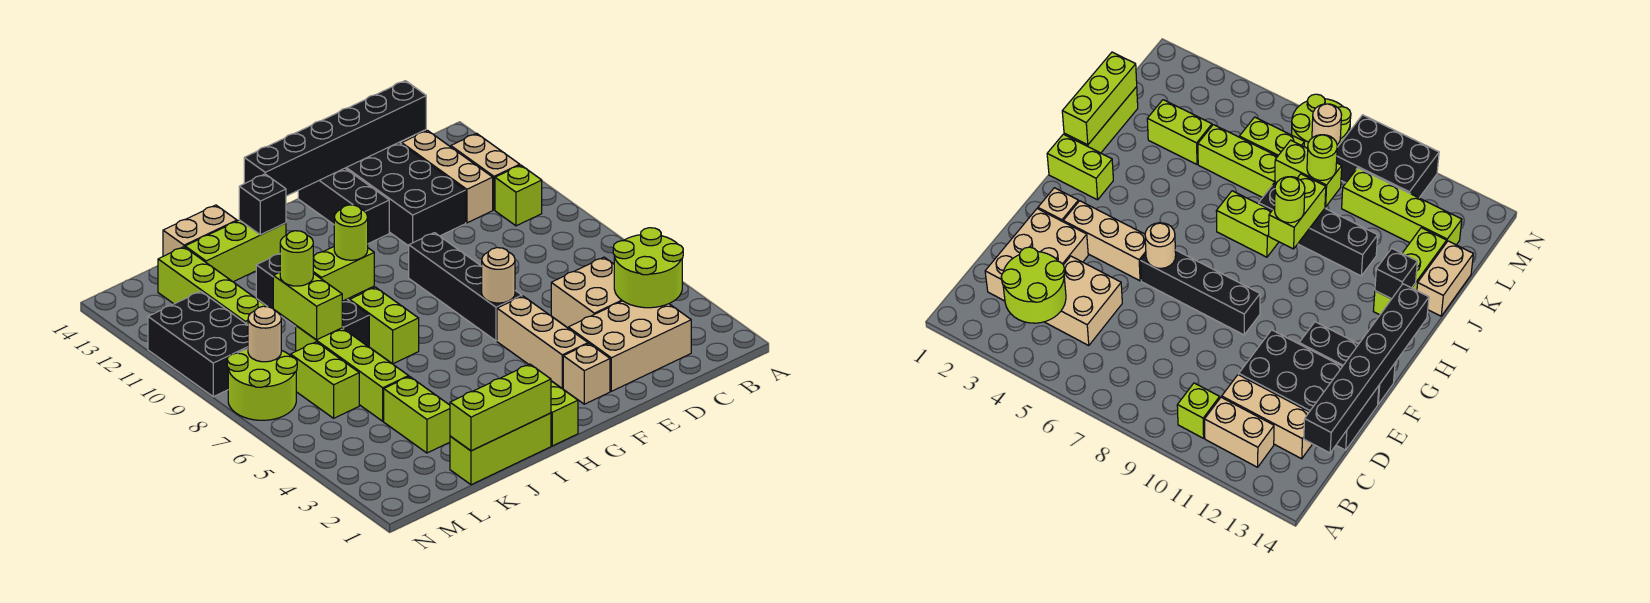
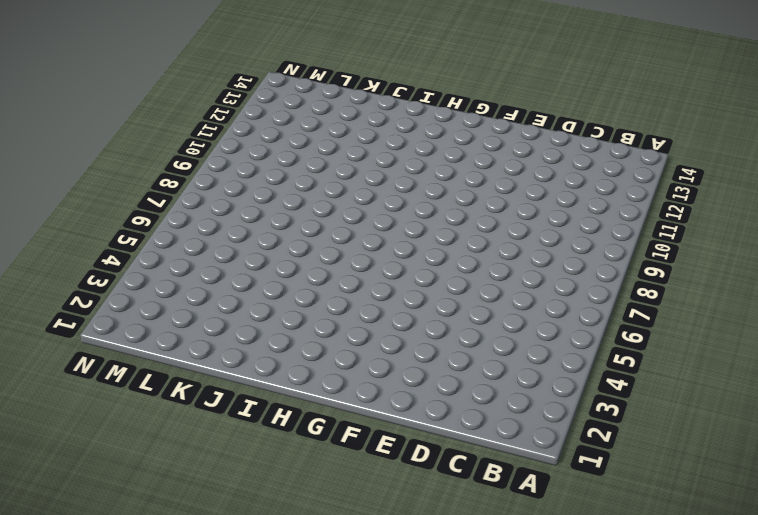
none -> lime 1x1 brick [495,165,542,226]
none -> tan 1x2 brick [451,133,520,210]
none -> tan 2x3 brick [568,301,691,391]
none -> tan 2x2 brick [551,257,622,328]

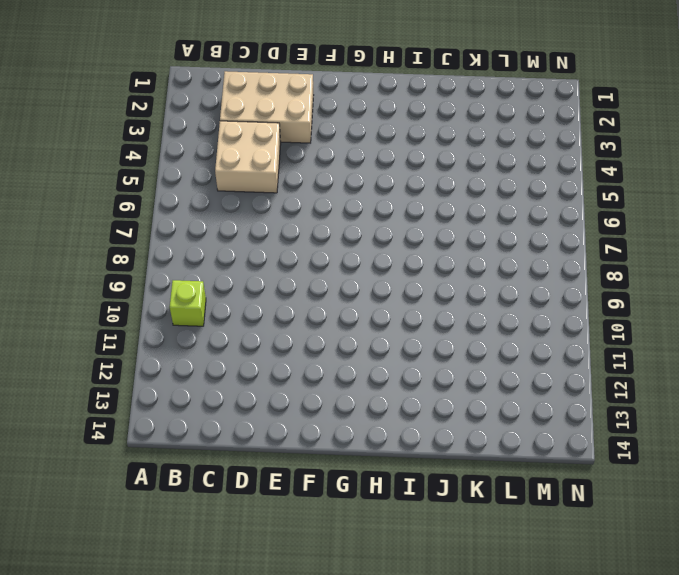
none -> tan 1x2 brick [451,133,520,210]
none -> tan 1x3 brick [402,131,493,223]
none -> black 2x4 brick [345,143,466,246]
none -> tan 1x1 brick [563,344,610,404]

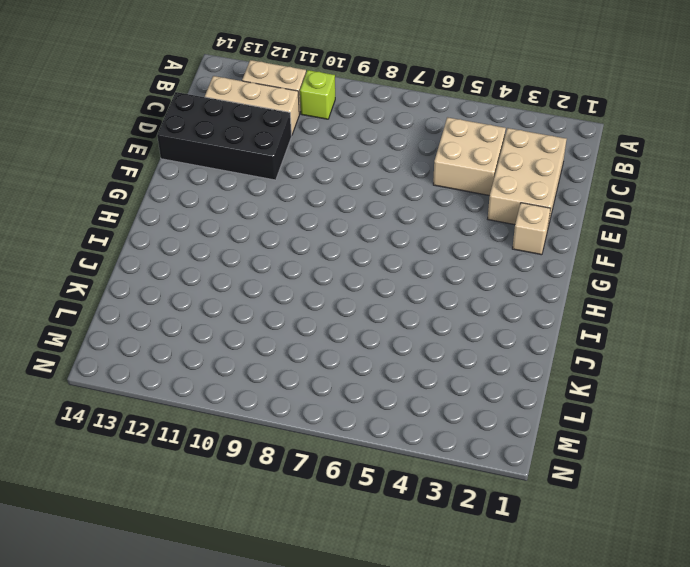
none -> tan 1x3 brick [497,296,588,388]
none -> black 1x4 brick [409,233,522,341]
none -> black 1x3 brick [298,168,389,244]
none -> lime 1x2 brick [551,381,578,446]

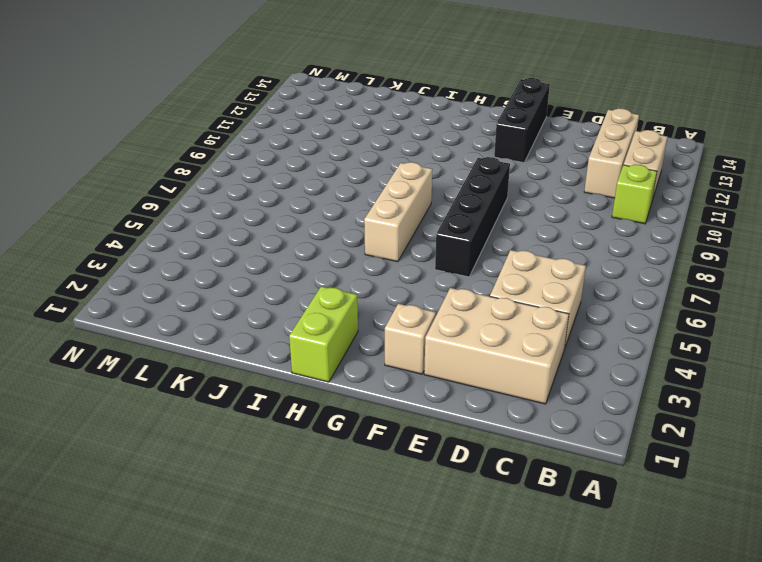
tan 1x3 brick [364,162,432,262] -> tan 1x3 brick moved to [497,296,588,388]
none -> black 2x4 brick [345,143,466,246]
none -> lime 1x3 brick [450,413,551,485]
none -> lime 1x2 brick [350,287,419,364]
none -> lime 1x3 brick [185,220,286,282]

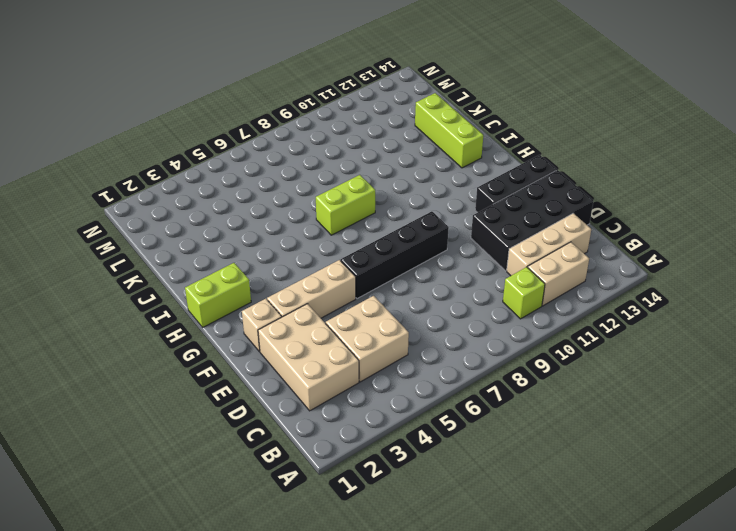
none -> lime 1x3 brick [450,413,551,485]
none -> black 1x4 brick [256,254,369,347]
none -> tan 1x2 brick [163,205,237,256]
none -> lime 1x2 brick [384,376,450,453]

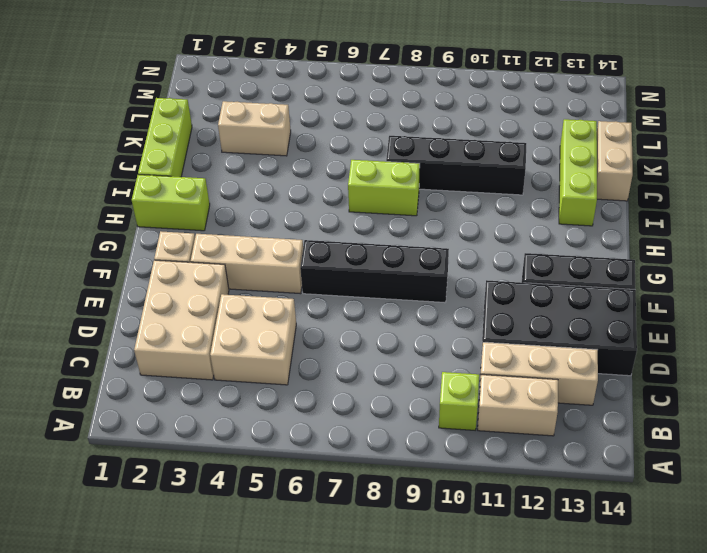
tan 1x2 brick [218,101,291,156] -> lime 1x2 brick [384,376,450,453]
none -> lime 1x4 brick [296,326,409,421]
none -> lime 1x2 brick [291,342,359,418]
none -> lime 1x4 brick [158,247,267,325]
none -> lime 2x2 round brick [227,349,297,420]

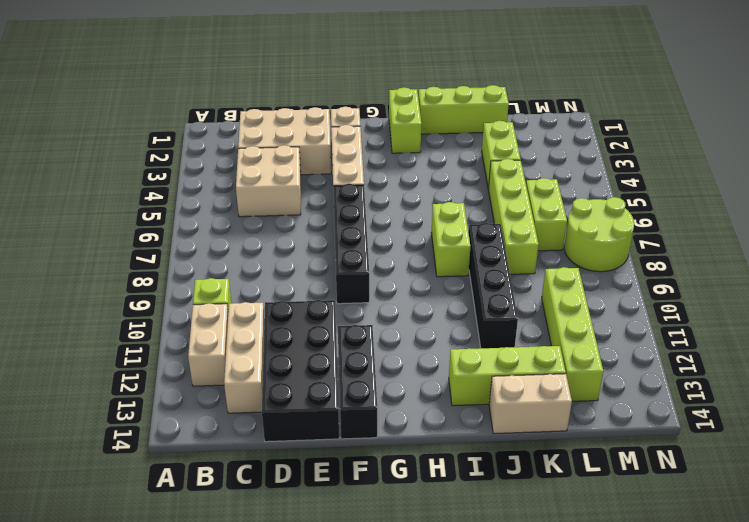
none -> black 2x3 brick [148,291,248,397]
none -> lime 2x2 round brick [613,228,683,308]
none -> black 1x6 brick [244,81,426,196]
none -> tan 1x1 round brick [482,248,515,303]

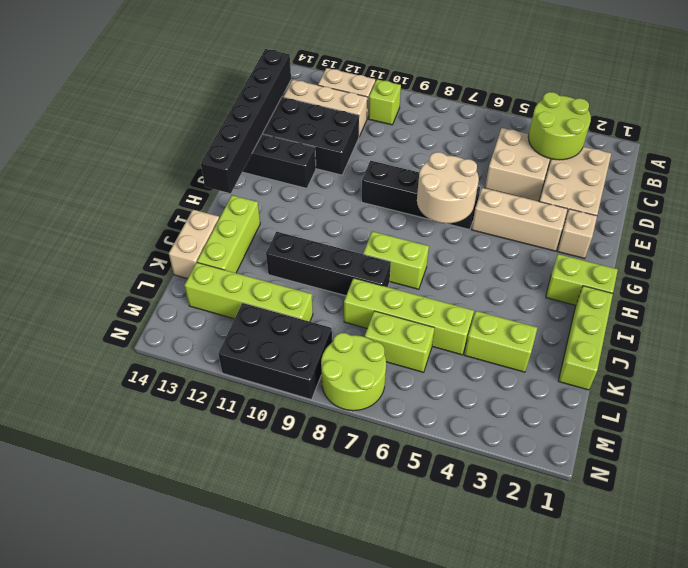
tan 2x2 round brick [417,152,479,223] -> tan 1x1 round brick [482,248,515,303]
none -> lime 1x3 brick [450,364,551,451]
none -> lime 1x2 brick [313,247,374,301]
none -> black 1x1 brick [239,174,286,235]
none -> lime 1x2 brick [273,273,342,340]

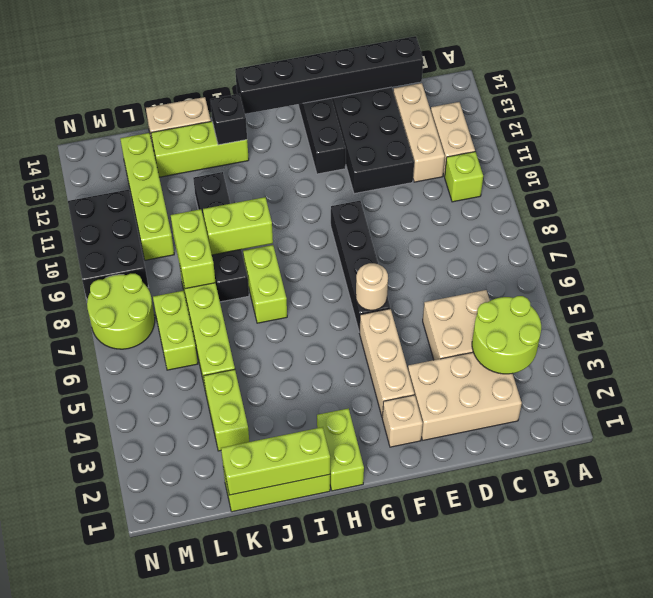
none -> tan 1x1 round brick [248,306,281,362]
none -> lime 1x1 round brick [334,205,368,260]
none -> lime 1x1 round brick [280,231,313,286]

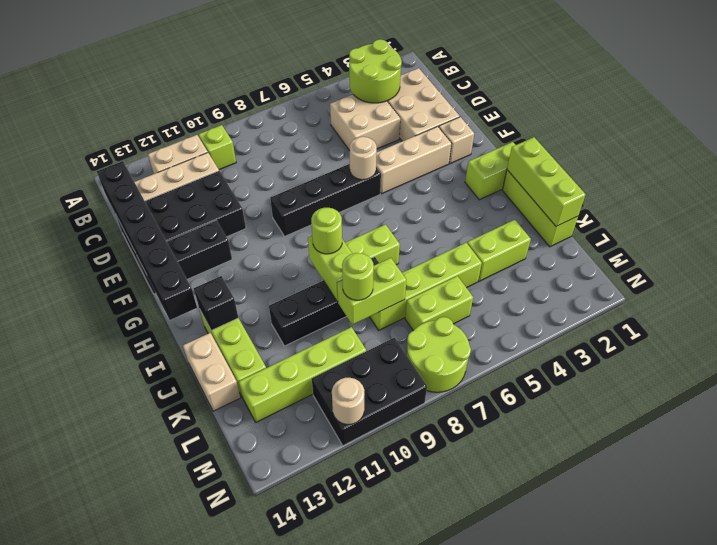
tan 1x1 round brick [332,378,364,424] -> tan 1x1 round brick moved to [248,306,281,362]

